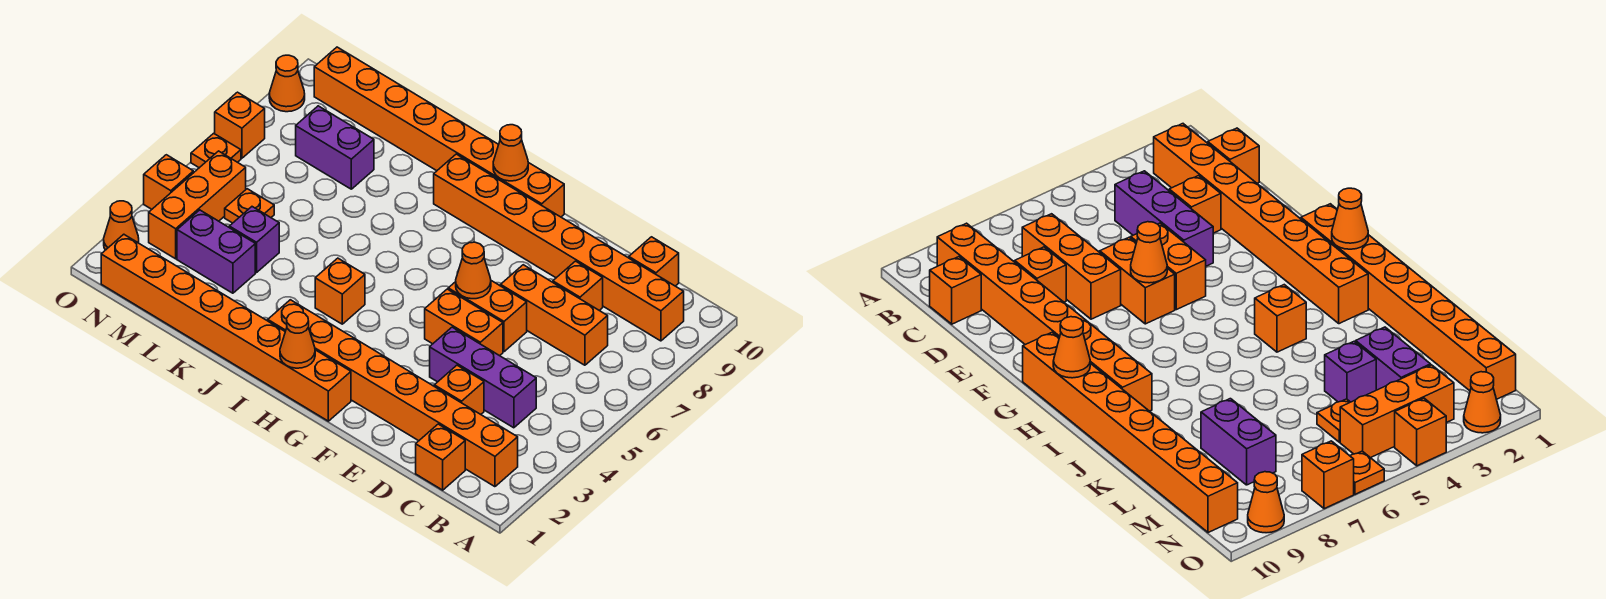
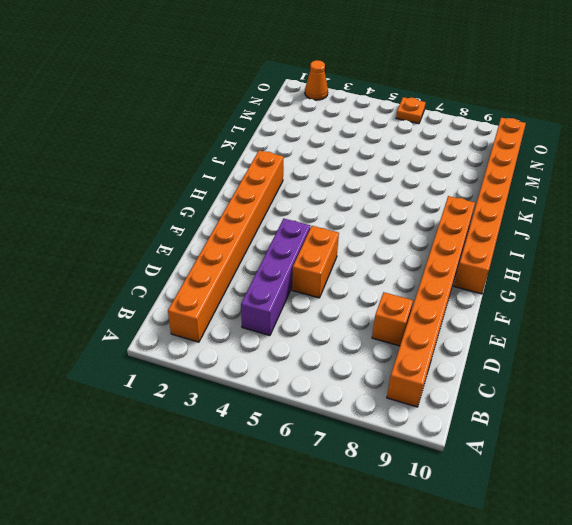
purple 1x4 brick [241,219,310,336] -> purple 1x3 brick [430,327,536,428]
none -> orange 1x1 brick [416,424,465,490]
none -> orange 1x3 brick [501,265,608,365]
none -> orange 1x1 brick [629,237,679,286]

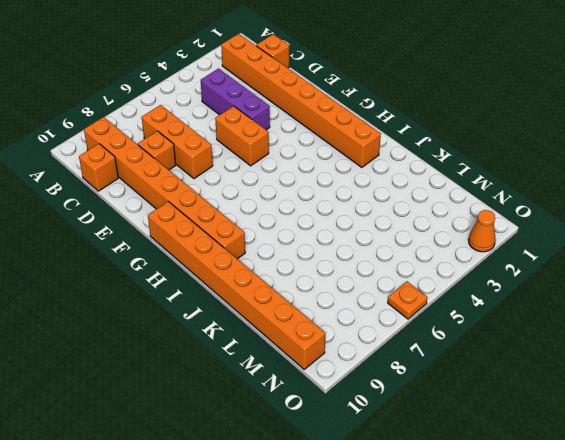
none -> orange 1x1 brick [434,365,484,414]
none -> orange 1x2 brick [448,281,527,352]
none -> orange 1x8 brick [101,234,351,421]

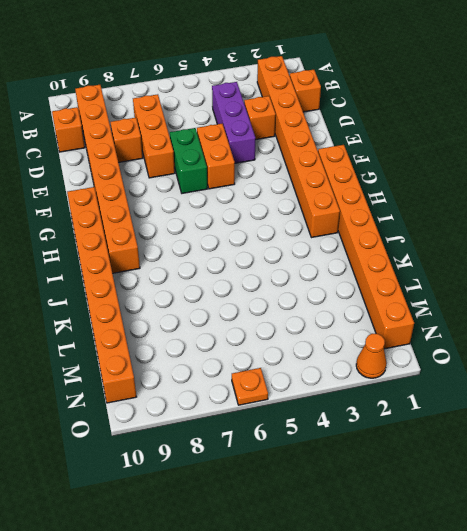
green 1x2 brick [170,128,207,193] -> orange 1x2 brick [448,281,527,352]
none -> orange 1x1 brick [315,258,365,324]
none -> purple 1x2 brick [177,210,255,293]
none -> purple 1x1 brick [229,207,279,272]

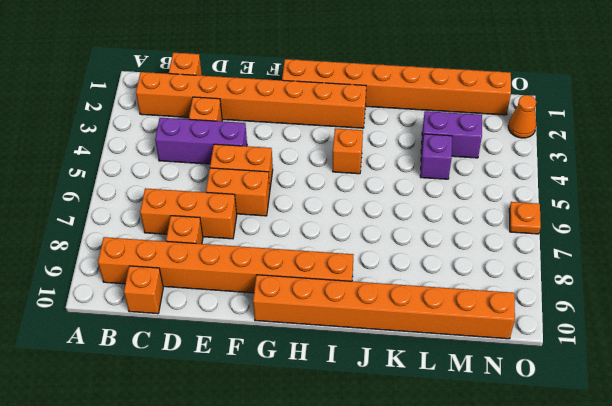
none -> purple 1x2 brick [296,106,374,189]
none -> orange 1x1 plate [225,189,274,223]
none -> orange 1x3 brick [149,151,246,259]

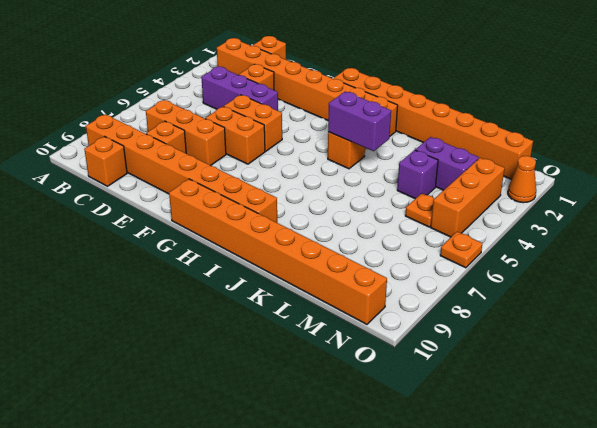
purple 1x2 brick [328,92,391,151] -> purple 1x2 brick moved to [296,106,374,189]
none -> orange 1x1 brick [144,155,193,209]
none -> orange 1x1 brick [215,92,265,158]
none -> orange 1x1 cone [269,55,305,112]

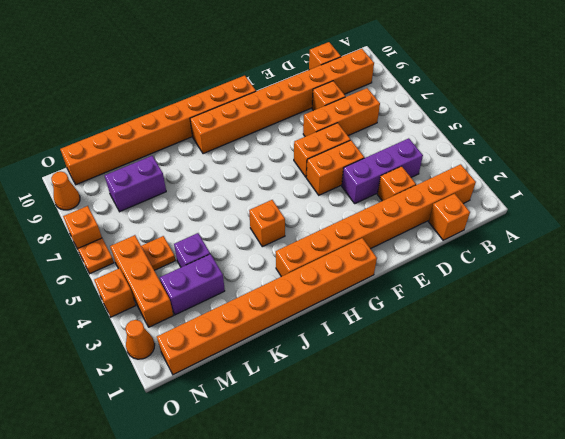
none -> orange 1x1 cone [456,242,491,299]
none -> orange 1x1 cone [280,312,315,368]
none -> orange 1x1 cone [493,125,528,181]

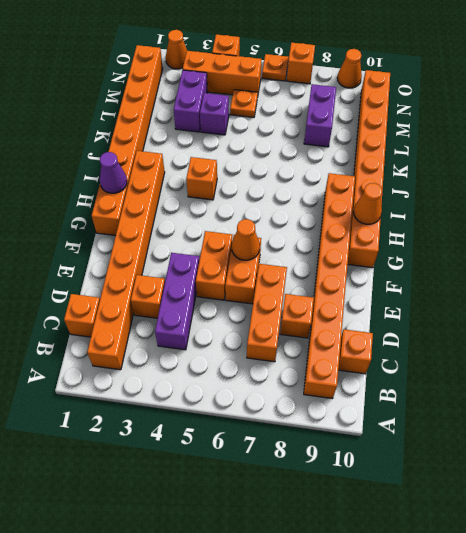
purple 1x1 cone [100,152,127,193] -> orange 1x1 cone [280,312,315,368]

